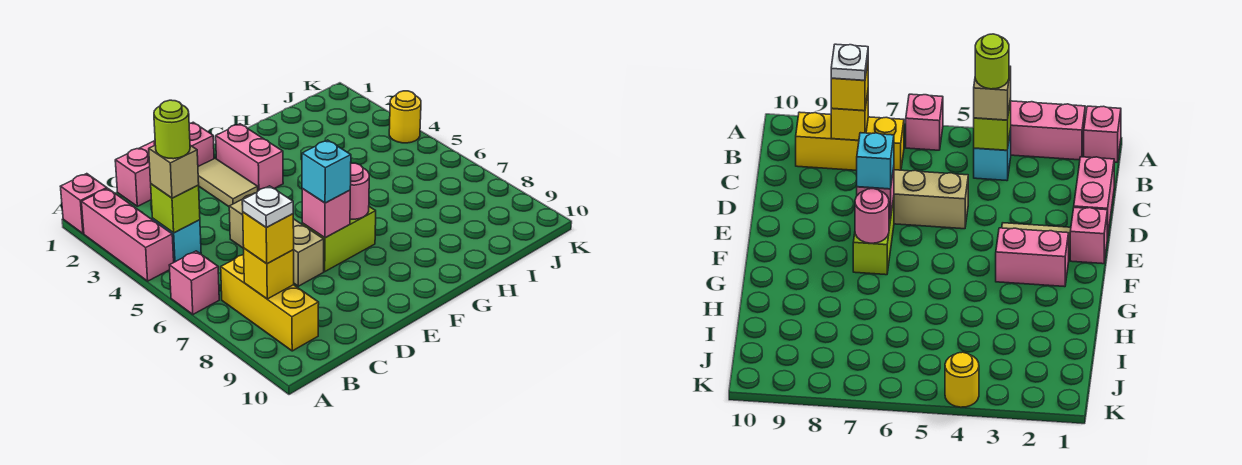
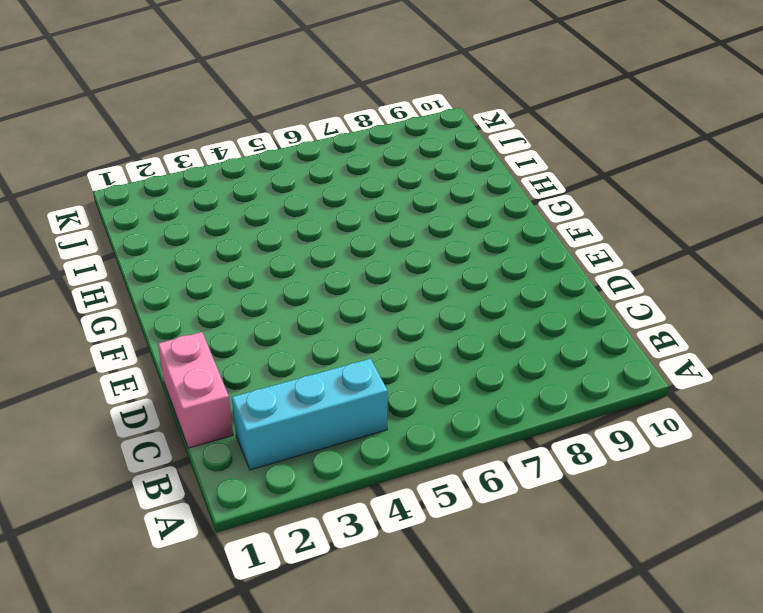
cyan 1x3 brick [232,359,388,470] -> cyan 1x1 brick [153,219,201,262]
none -> pink 1x1 brick [61,174,107,234]
none -> pink 1x3 brick [81,189,174,281]
none -> pink 1x1 brick [169,251,219,314]

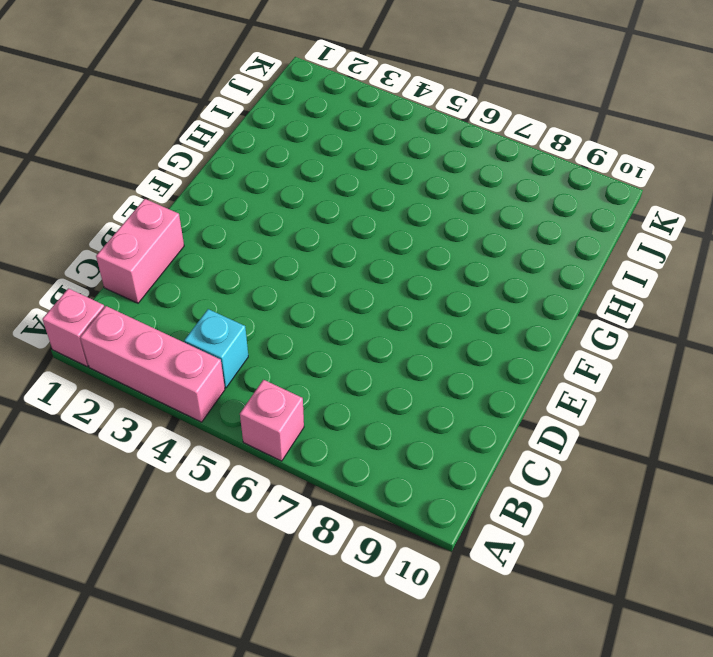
none -> yellow 1x3 brick [221,255,319,351]
none -> tan 1x3 brick [229,193,324,286]
none -> pink 1x1 brick [189,122,214,166]

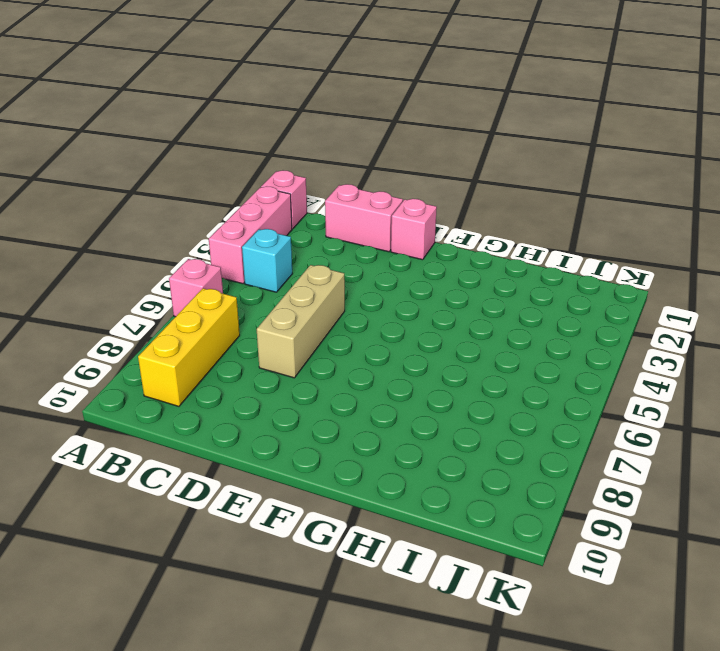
none -> tan 1x2 tile [198,158,258,206]
none -> lime 1x2 brick [302,207,376,271]
none -> pink 1x2 brick [216,124,283,191]

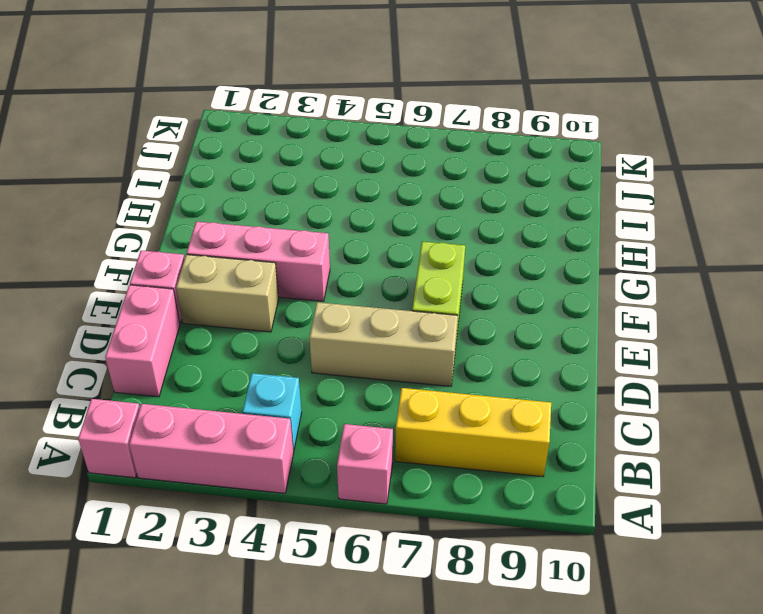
tan 1x2 brick [176,255,279,332] -> tan 1x2 tile [198,158,258,206]
pink 1x3 brick [187,222,330,301] -> pink 1x2 brick [216,124,283,191]
none -> yellow 1x1 round brick [389,91,421,143]
none -> lime 1x1 brick [151,184,200,233]
none -> yellow 1x1 brick [243,248,294,299]

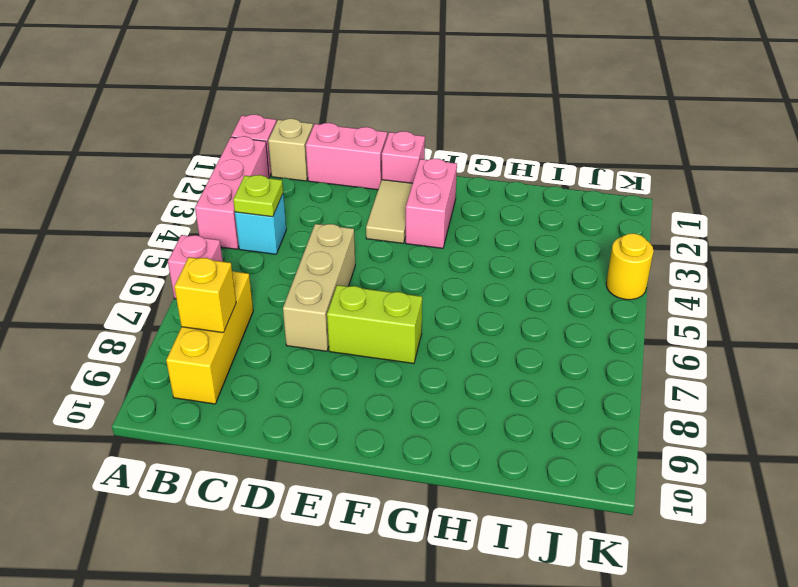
tan 1x1 brick [268,119,313,181] -> tan 1x1 brick moved to [149,145,199,198]
lime 1x1 plate [233,175,283,217] -> lime 1x1 brick [151,184,200,233]
none -> pink 1x1 brick [302,189,350,238]
none -> pink 1x1 round brick [350,163,369,219]
none -> yellow 1x1 brick [243,212,294,264]

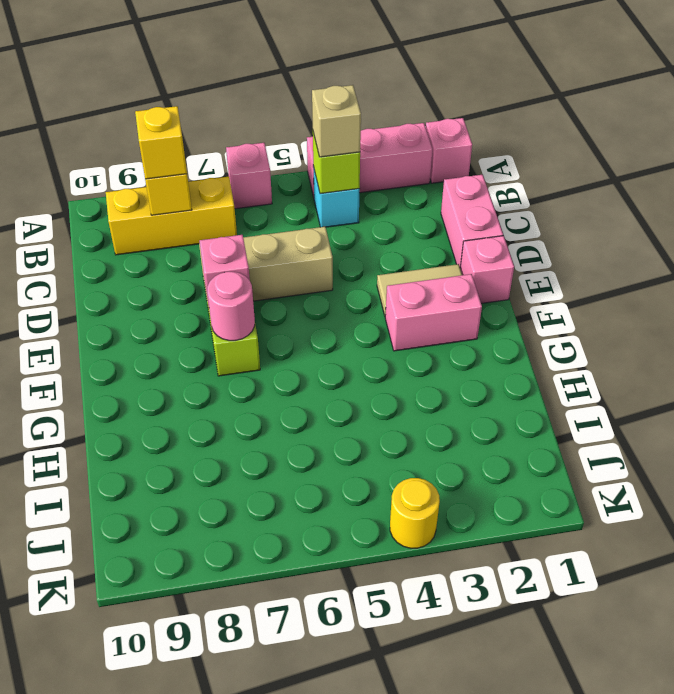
none -> cyan 1x1 brick [302,140,351,203]
none -> lime 1x1 round brick [154,100,190,159]
none -> white 1x1 plate [242,186,293,228]

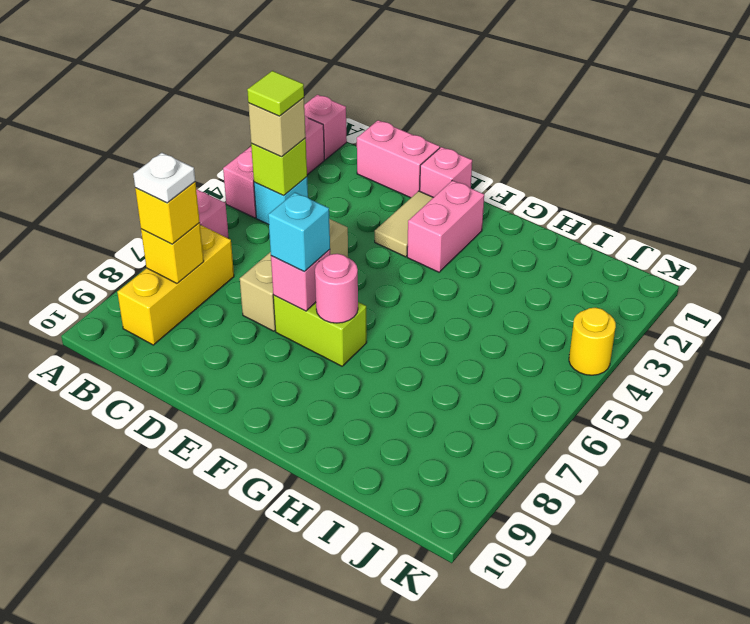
lime 1x1 tile [247,71,304,116] -> lime 1x1 round brick [154,100,190,159]

